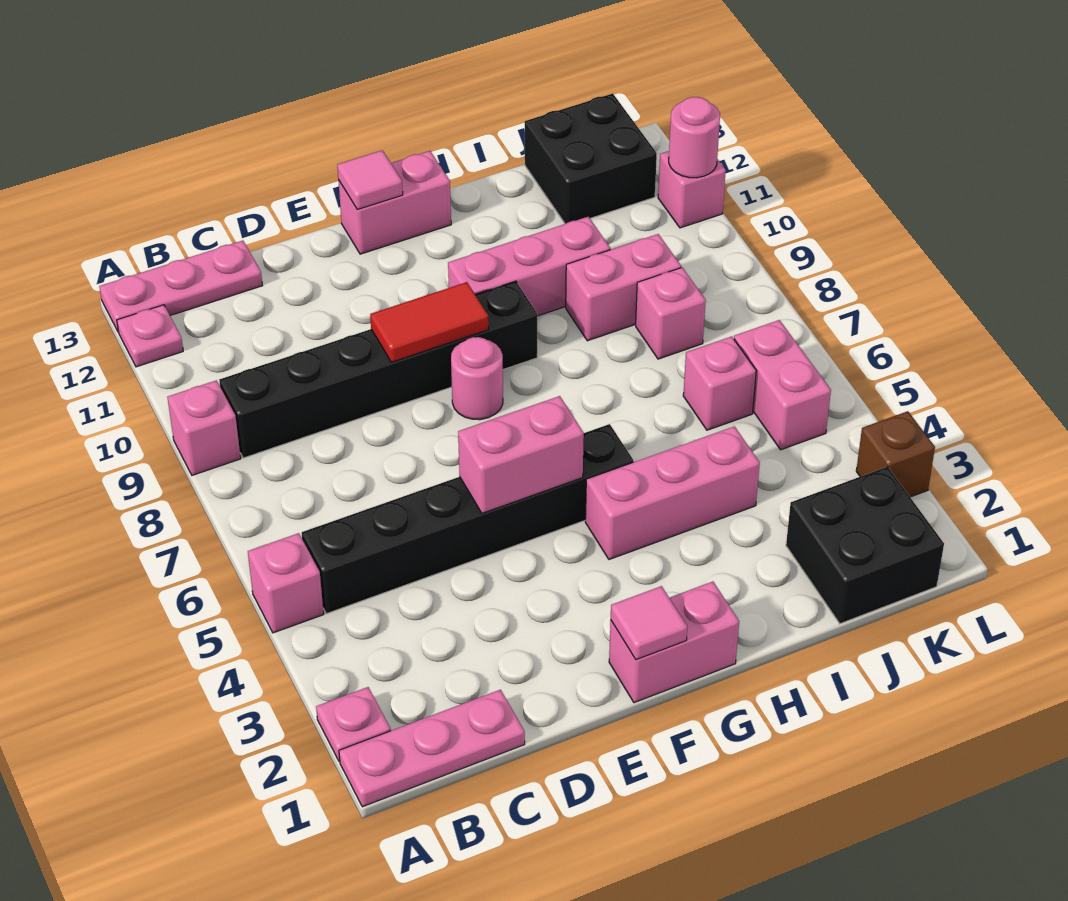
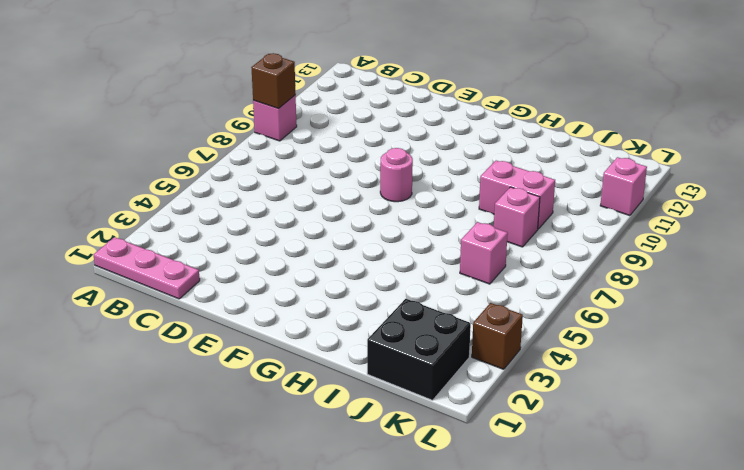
brown 1x1 brick [251,53,296,109] -> none
none -> pink 1x1 plate [316,687,391,762]
none -> pink 1x1 brick [248,533,324,633]
none -> pink 1x1 plate [117,305,183,367]

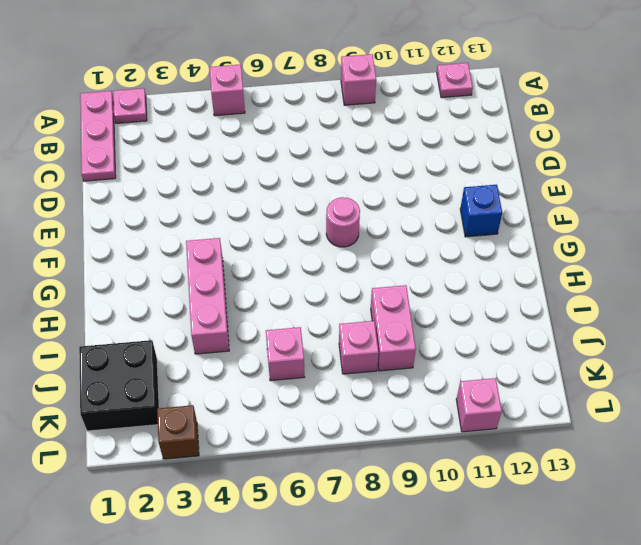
blue 1x1 brick [460,185,502,237] -> none
none -> pink 1x3 plate [99,241,263,332]
none -> black 1x6 brick [302,424,633,614]
none -> black 1x6 brick [219,281,537,458]

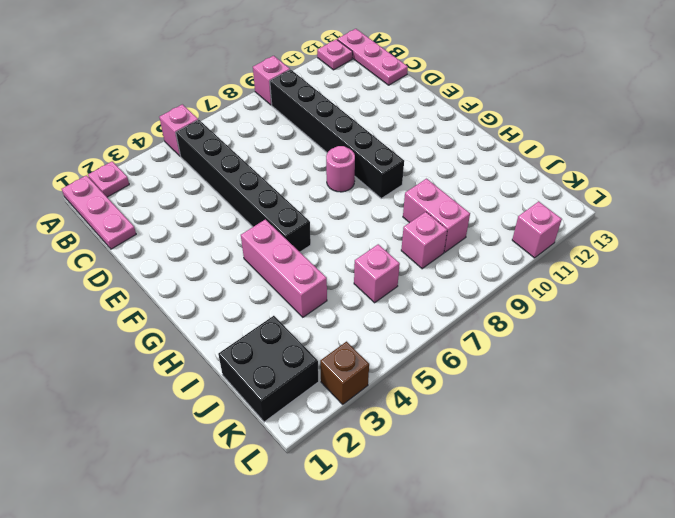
none -> pink 1x2 brick [609,582,739,703]
none -> pink 1x2 brick [338,151,451,254]
none -> pink 1x3 brick [448,217,610,316]

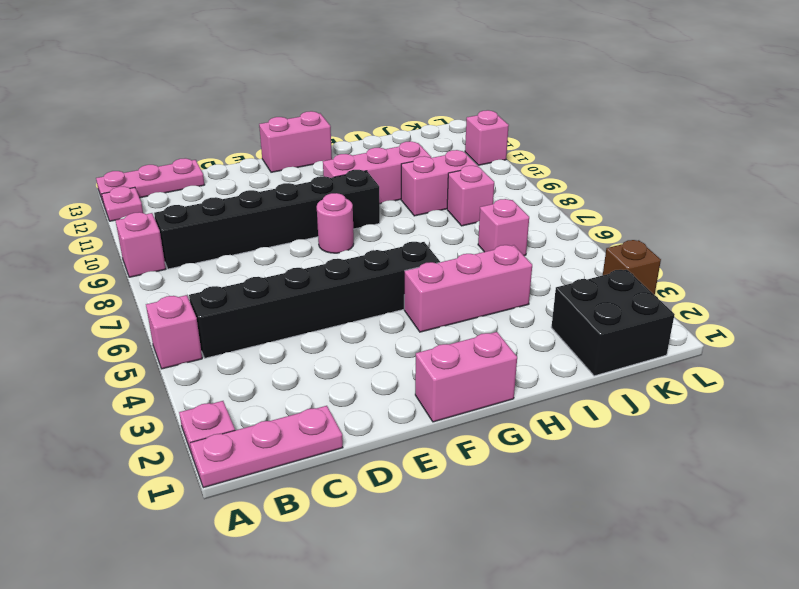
none -> black 2x2 brick [525,93,657,224]
none -> pink 1x2 brick [734,320,831,450]
none -> pink 1x2 brick [458,396,584,513]

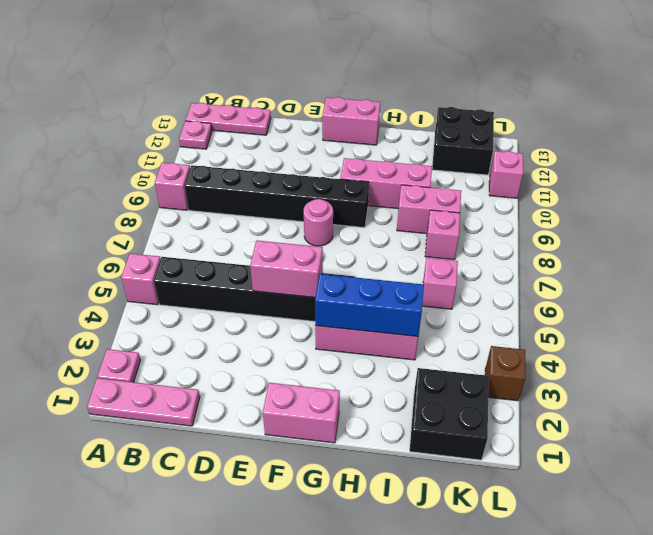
blue 1x3 brick [315,274,424,337] -> none
none -> pink 1x2 brick [734,320,831,450]
none -> red 1x2 tile [370,282,489,362]
none -> pink 1x1 tile [611,586,687,660]

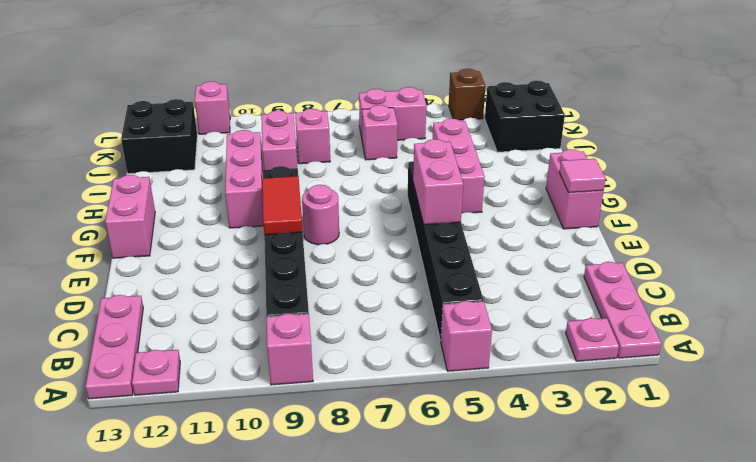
none -> pink 1x1 tile [337,150,403,209]
none -> pink 1x1 round brick [669,97,720,178]

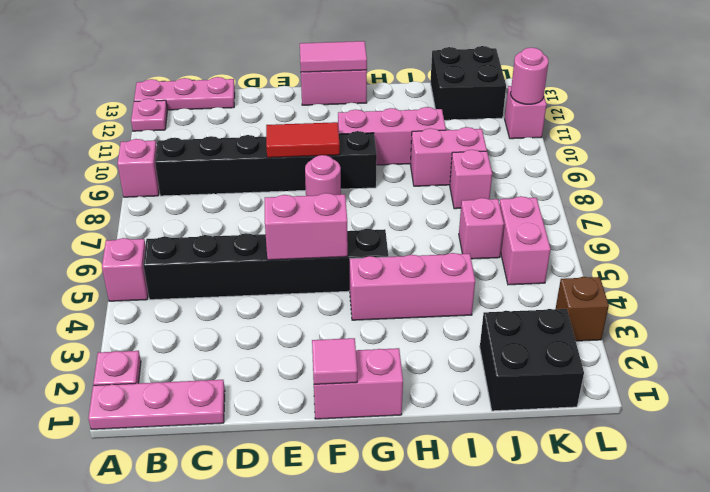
pink 1x2 tile [300,41,367,72] -> pink 1x1 tile [337,150,403,209]

